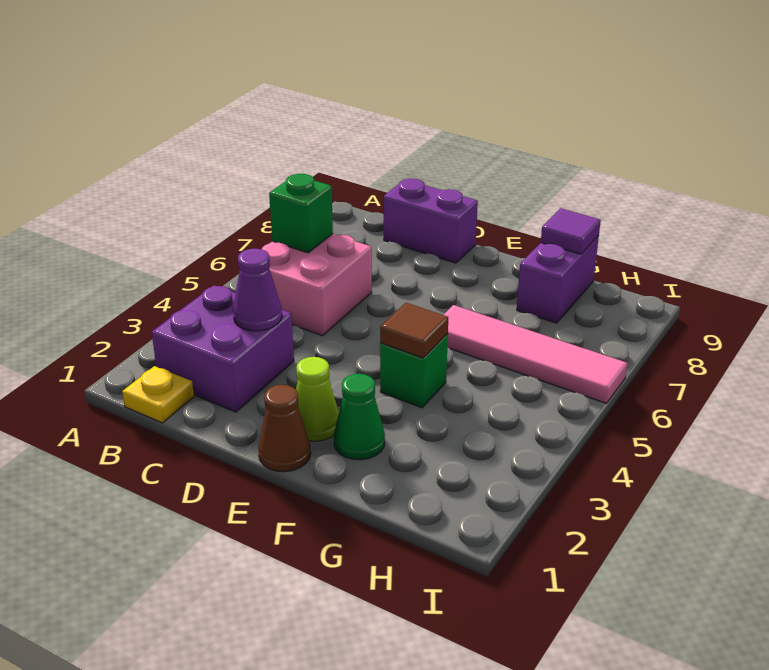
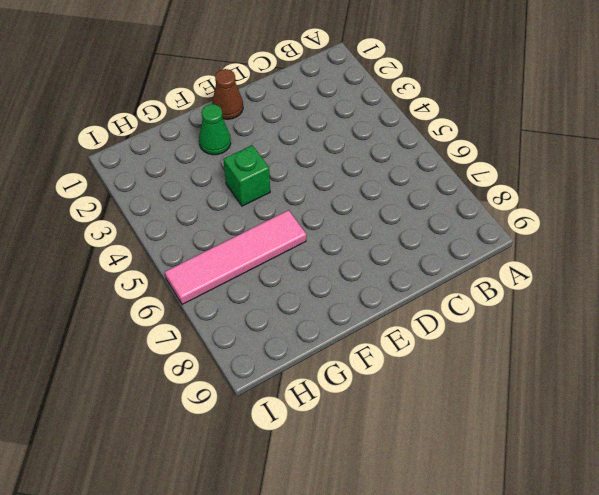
none -> yellow 1x1 plate [122,366,194,423]
none -> purple 2x2 brick [152,285,294,412]
none -> pink 2x2 brick [262,234,372,336]

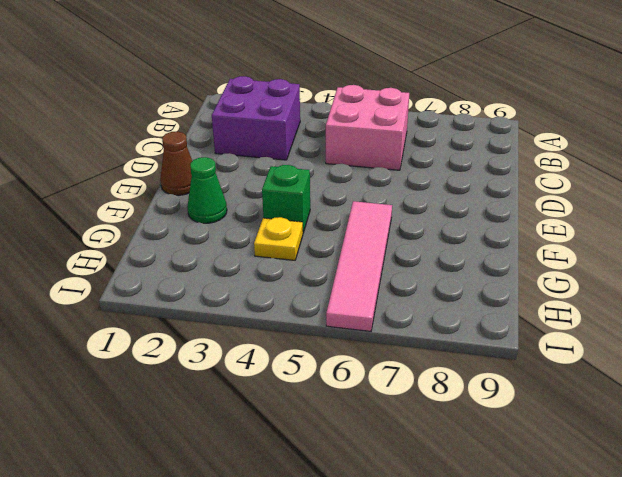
yellow 1x1 plate [254,217,303,260] -> yellow 1x1 plate moved to [122,366,194,423]
none -> purple 1x2 brick [384,179,478,263]
none -> lime 1x1 cone [296,357,339,441]
none -> purple 1x2 brick [517,236,599,323]

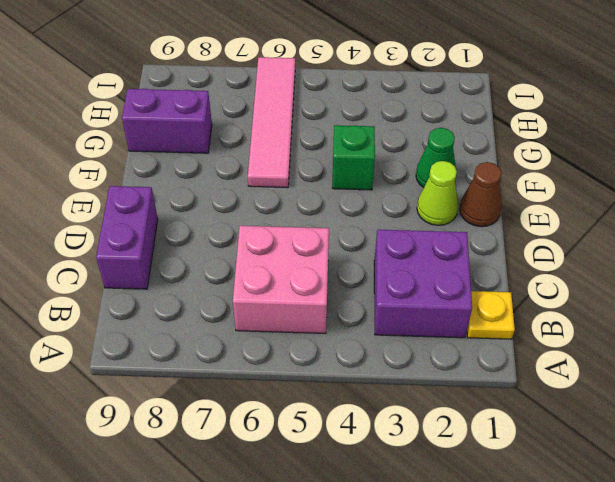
none -> green 1x1 brick [269,174,333,253]
none -> purple 1x1 cone [233,249,282,331]
none -> brown 1x1 tile [380,303,448,358]

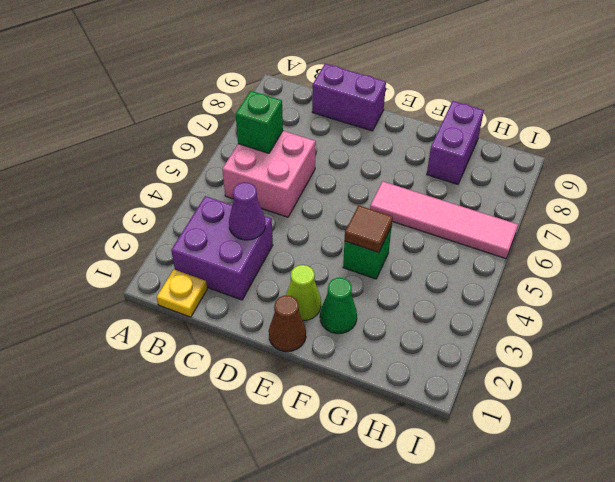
none -> purple 1x1 tile [541,208,601,254]

